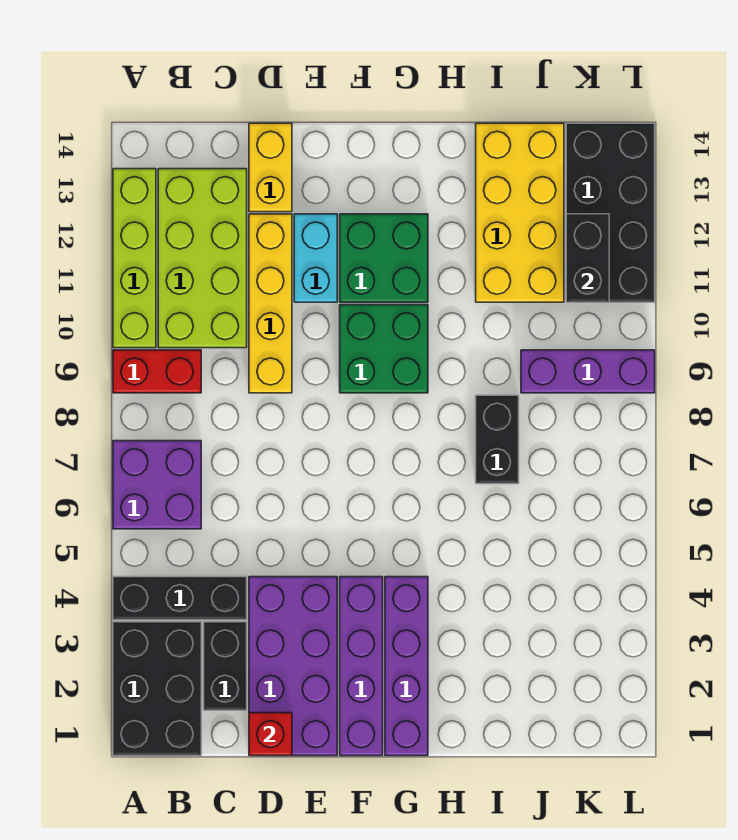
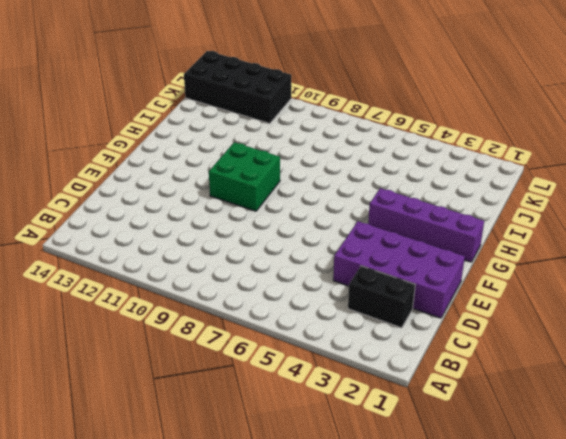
none -> black 2x3 brick [113,622,201,756]
none -> black 1x3 brick [113,577,247,620]
none -> purple 2x2 brick [113,441,201,529]

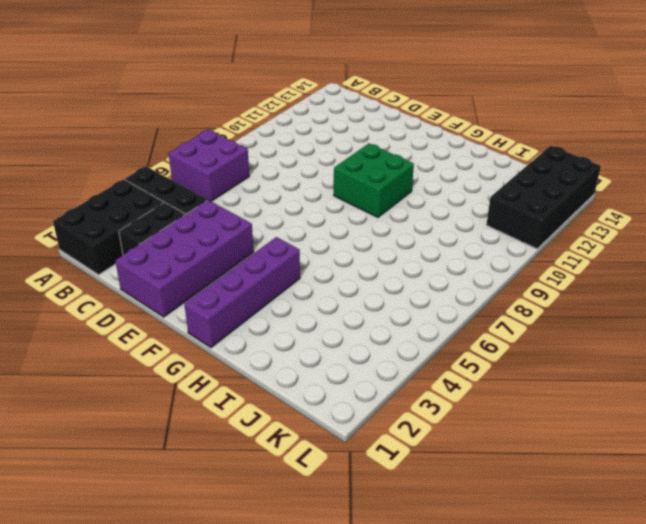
none -> red 1x2 brick [113,350,201,393]
none -> lime 1x4 brick [113,169,156,348]
none -> lime 2x4 brick [158,169,247,348]

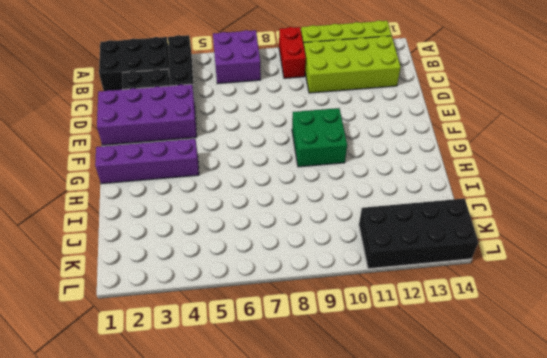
none -> yellow 1x4 brick [249,214,292,393]
none -> yellow 1x2 brick [249,123,292,212]
none -> cyan 1x2 brick [294,214,337,302]

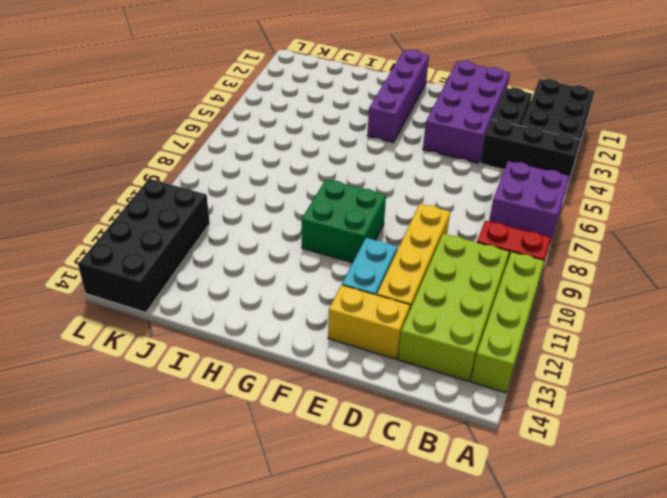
yellow 1x2 brick [328,285,410,359] -> yellow 1x2 brick turned to [249,123,292,212]
none -> purple 1x4 brick [340,577,383,756]
none -> green 2x2 brick [340,214,428,302]
none -> black 1x2 brick [476,395,519,484]

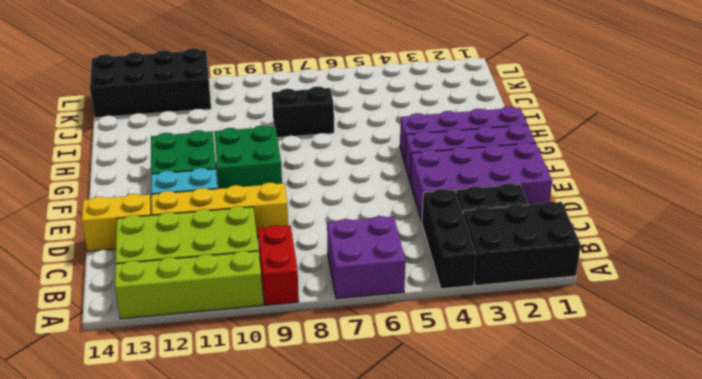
none -> yellow 2x4 brick [476,123,564,302]
none -> purple 1x3 brick [521,350,655,393]
none -> red 1x1 brick [249,713,292,756]

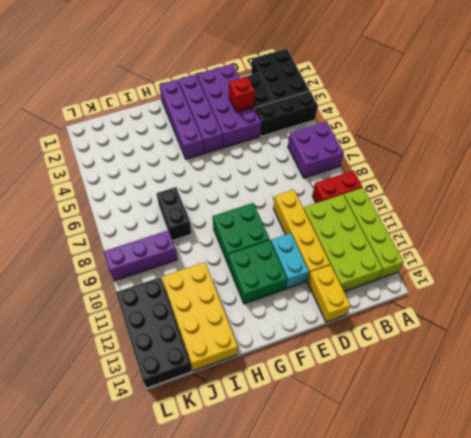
red 1x1 brick [229,76,255,112] -> red 1x1 brick moved to [249,713,292,756]
none -> black 1x2 brick [566,214,609,302]

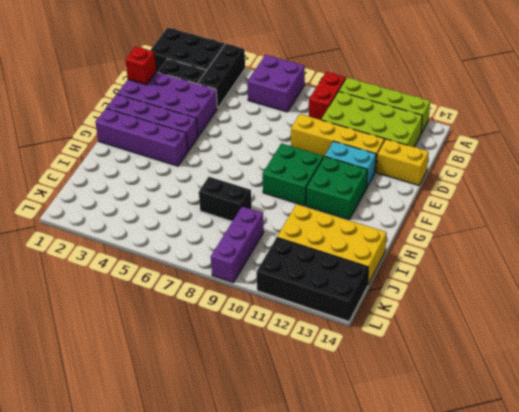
none -> black 1x2 brick [566,214,609,302]

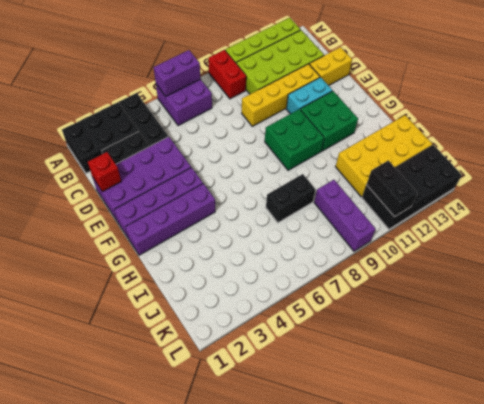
purple 1x2 brick [154,50,201,96] -> none
black 1x2 brick [366,160,418,217] -> black 1x2 brick turned to [566,214,609,302]

